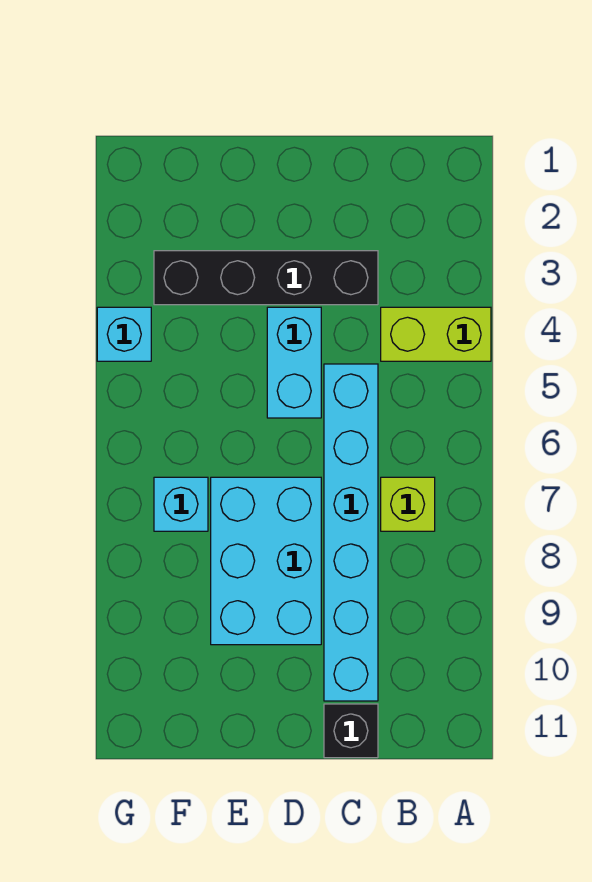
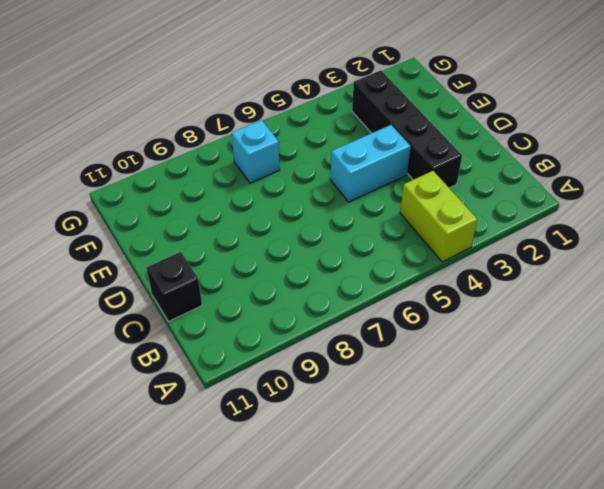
none -> lime 1x1 brick [381,477,435,531]
none -> cyan 1x6 brick [324,364,378,701]

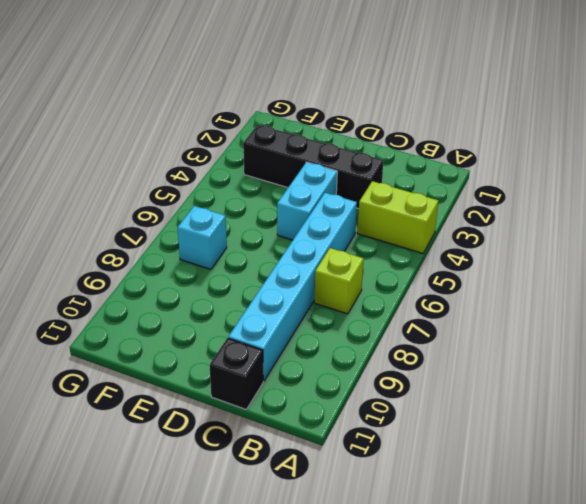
none -> cyan 2x3 brick [211,477,321,645]
none -> cyan 1x1 brick [97,307,151,361]

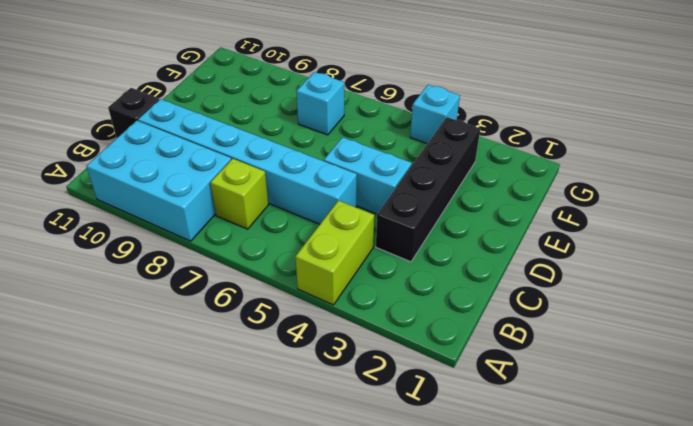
cyan 2x3 brick [86,121,231,241] -> cyan 2x3 brick moved to [211,477,321,645]

